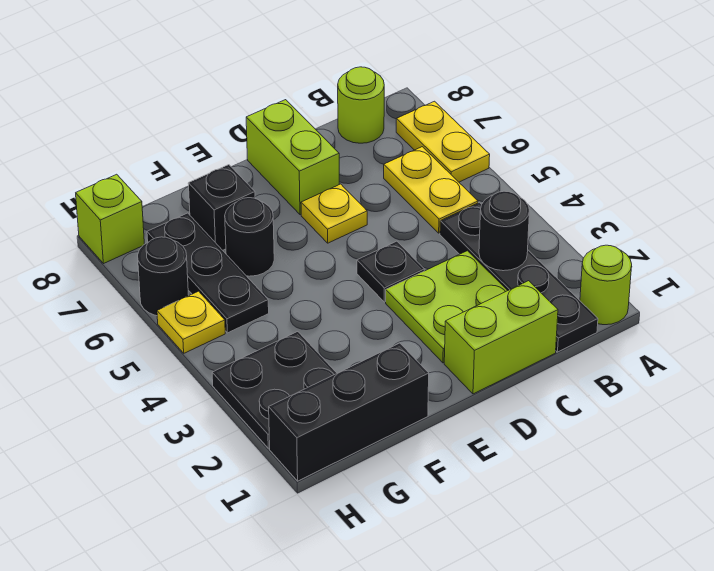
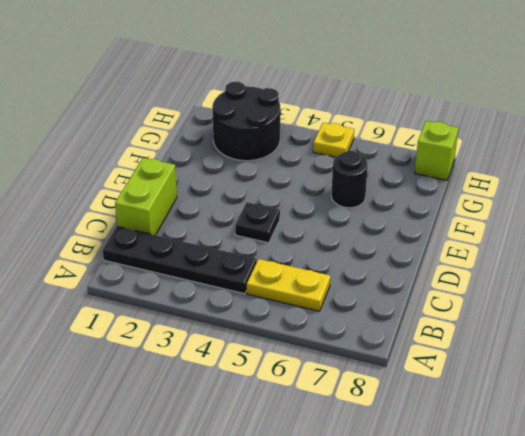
black 2x2 round brick [212,82,280,161] -> black 2x2 plate [212,332,337,448]
none -> lime 1x1 round brick [580,245,632,325]
none -> yellow 1x2 plate [396,101,490,182]
none -> lime 1x1 round brick [338,67,384,143]

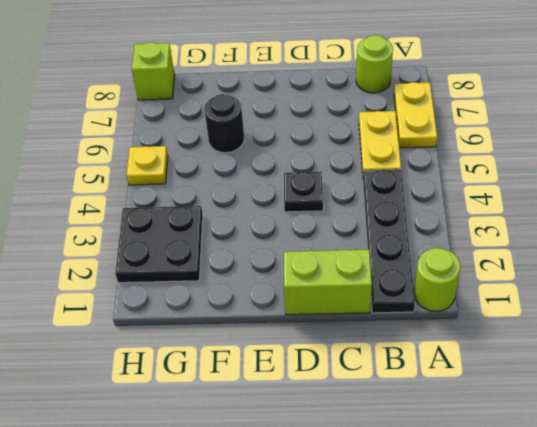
none -> lime 2x2 plate [386,251,508,363]
none -> yellow 1x1 plate [301,184,367,243]
none -> lime 1x2 brick [246,100,339,215]

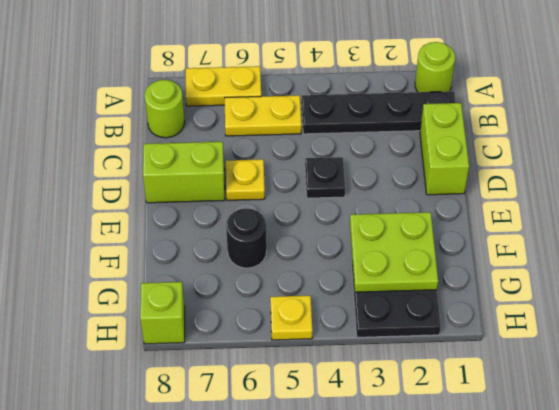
lime 2x2 plate [350,212,438,292] -> lime 2x2 plate moved to [386,251,508,363]
none -> black 1x3 brick [269,343,429,481]
none -> black 1x1 brick [188,165,255,250]
none -> black 1x3 plate [147,213,269,333]

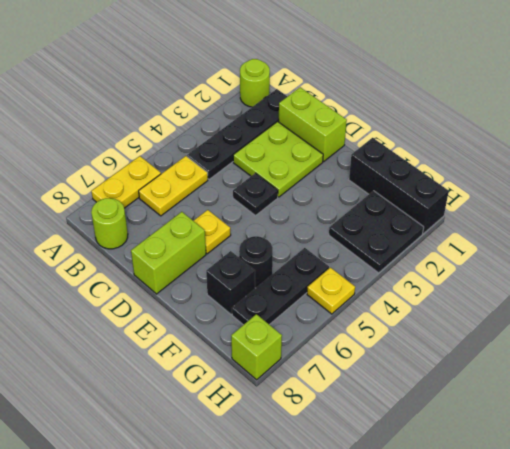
none -> black 1x1 round brick [138,237,189,316]
none -> black 1x1 round brick [479,191,529,271]

